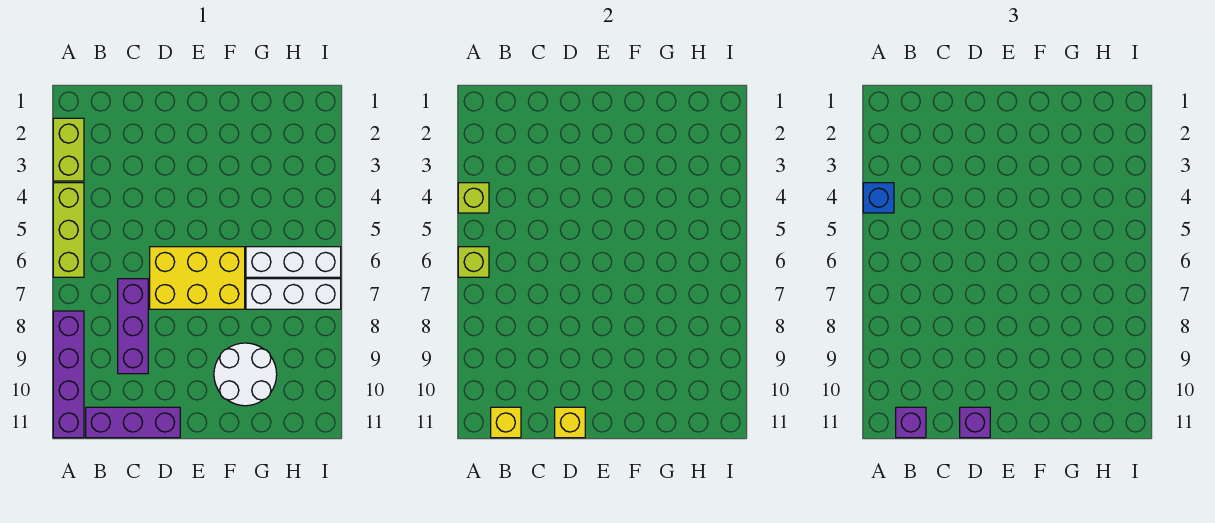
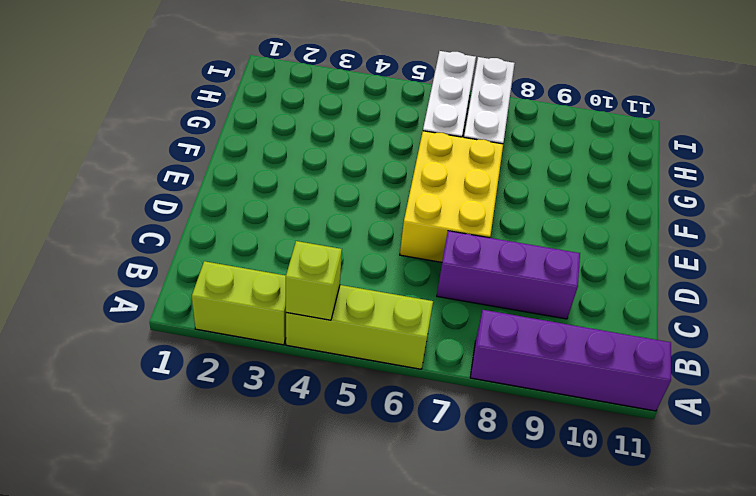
none -> purple 1x3 brick [86,407,180,438]
none -> white 2x2 round brick [214,343,277,406]
none -> lime 1x1 brick [458,247,489,277]

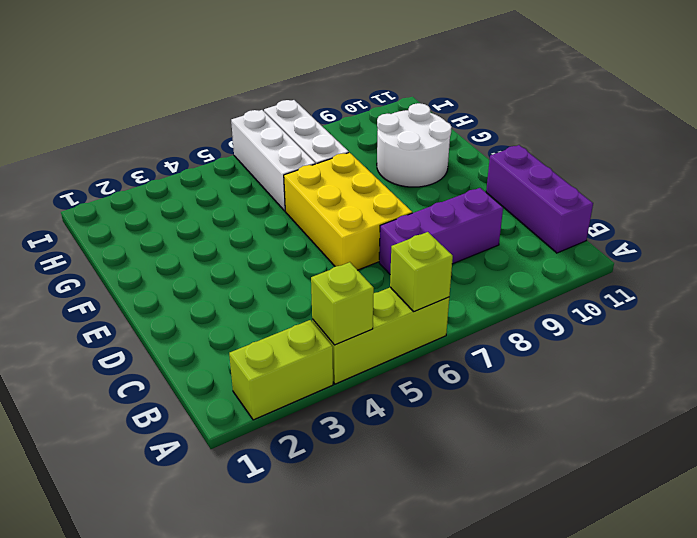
none -> purple 1x4 brick [53,311,84,438]
none -> yellow 1x1 brick [491,407,521,438]
none -> yellow 1x1 brick [555,407,585,438]

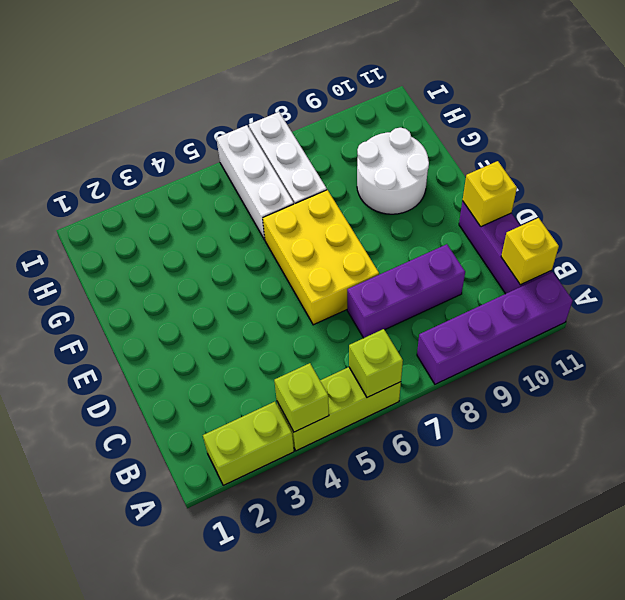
none -> blue 1x1 brick [863,183,894,213]
none -> purple 1x1 brick [896,407,926,438]
none -> purple 1x1 brick [960,407,990,438]

